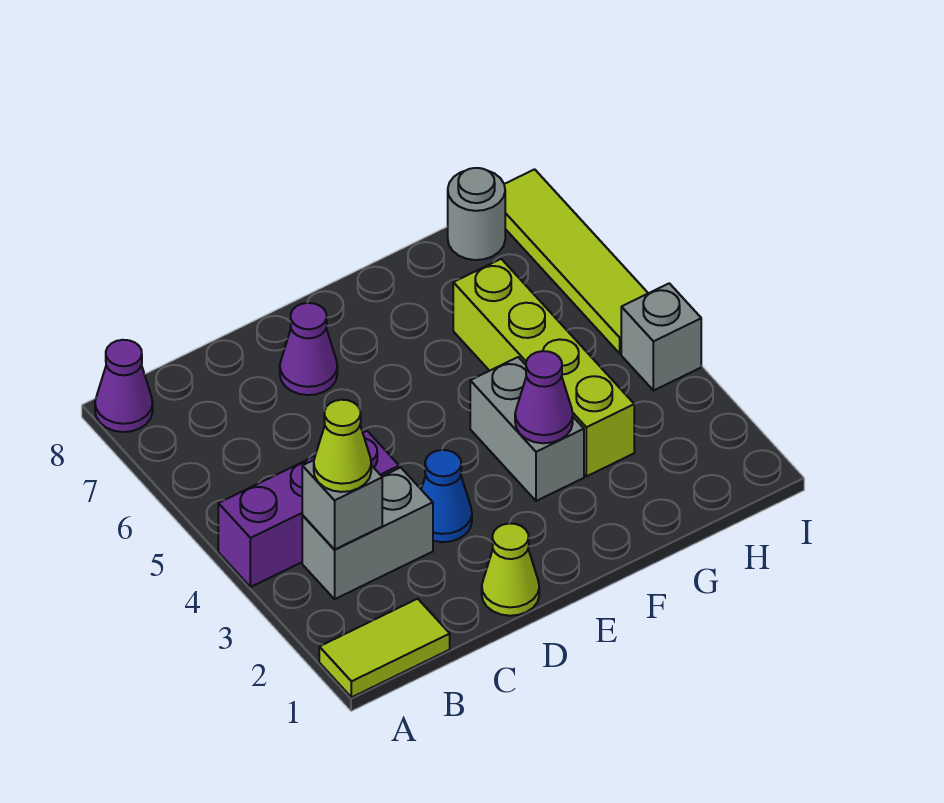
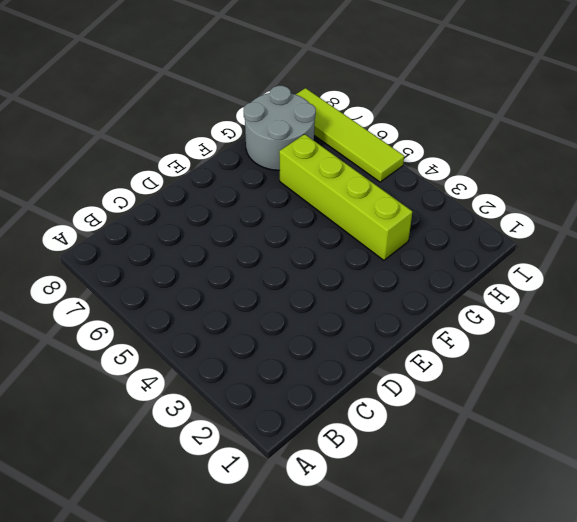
grey 2x2 round brick [244,86,316,170] -> grey 1x1 round brick [448,168,505,260]
none -> lime 1x2 tile [319,599,450,697]
none -> purple 1x3 brick [218,431,399,587]
none -> purple 1x1 cone [95,340,153,432]

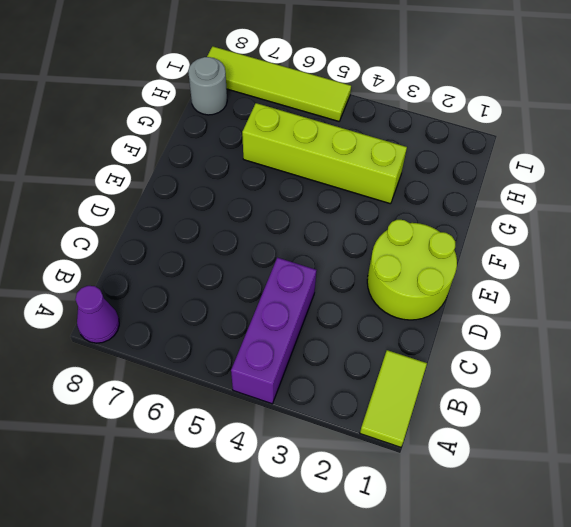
lime 2x2 round brick [367,220,457,320] -> lime 1x1 cone [482,523,539,616]
none -> grey 1x2 brick [302,467,433,599]
none -> blue 1x1 cone [421,450,472,542]
none -> purple 1x1 cone [280,303,337,395]

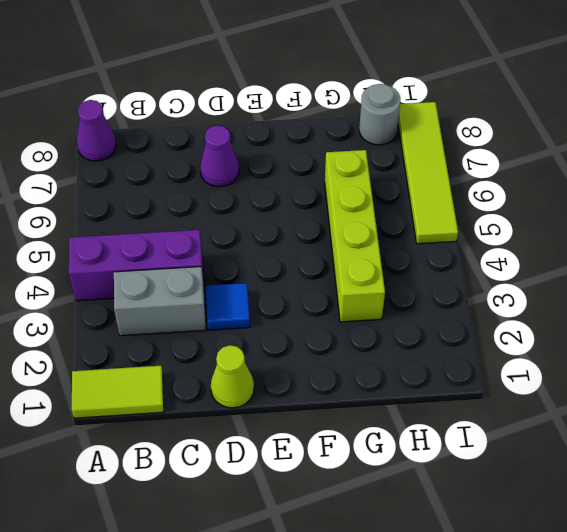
blue 1x1 tile [206,283,250,330] -> blue 1x1 cone [421,450,472,542]
none -> grey 1x2 brick [470,357,584,501]
none -> grey 1x1 brick [621,283,701,391]
none -> grey 1x1 brick [302,460,382,549]

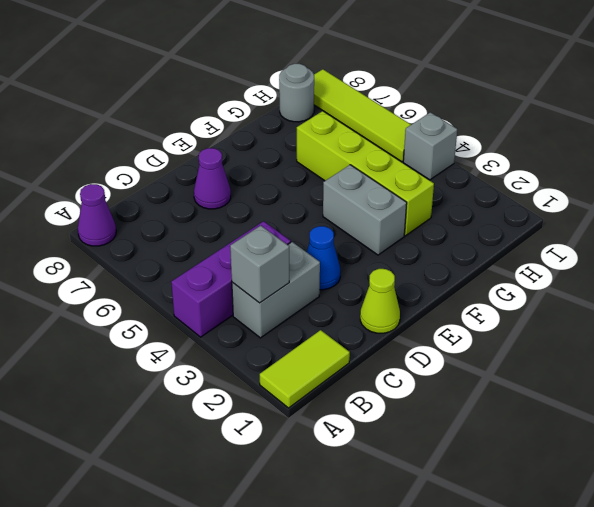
none -> purple 1x1 cone [515,351,573,443]
none -> lime 1x1 cone [314,400,371,492]

